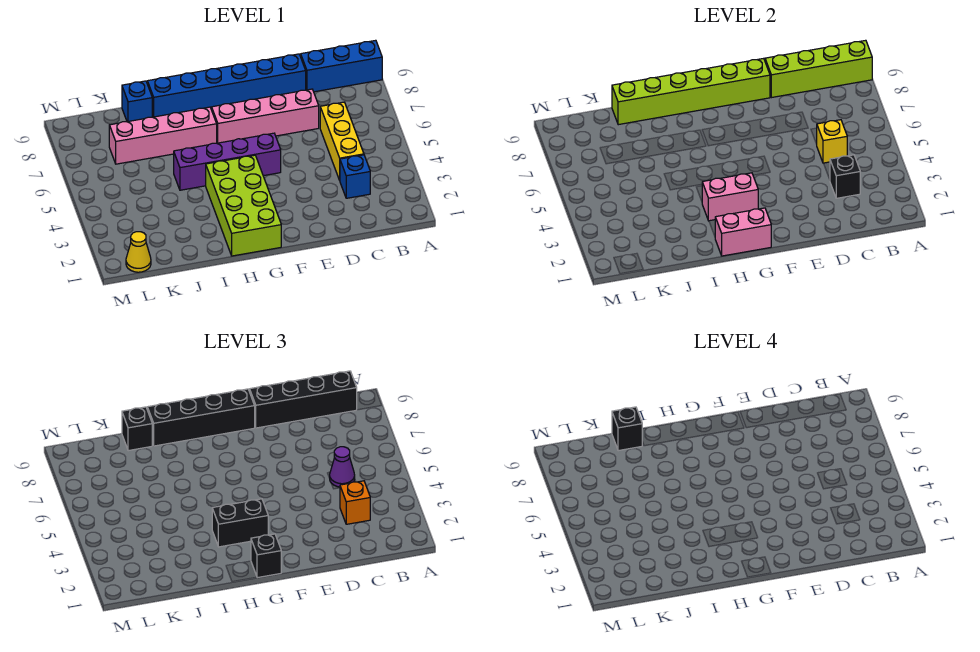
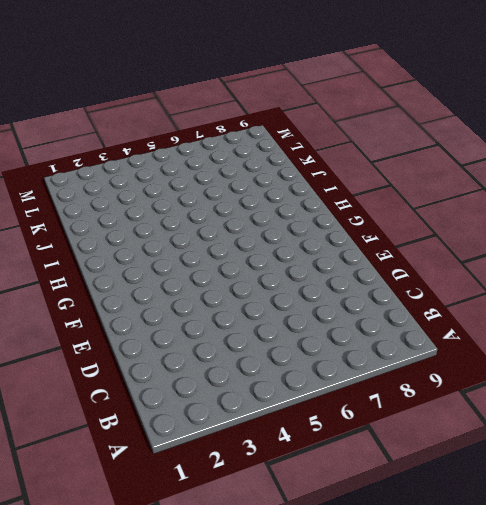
none -> blue 1x3 brick [301,40,382,92]
none -> blue 1x1 brick [340,155,370,198]
none -> yellow 1x3 brick [320,102,364,180]

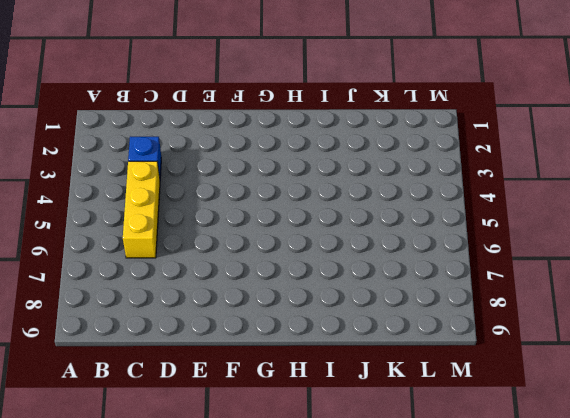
none -> blue 1x3 brick [301,40,382,92]
none -> pink 1x4 brick [212,89,319,143]
none -> blue 1x6 brick [147,54,306,117]

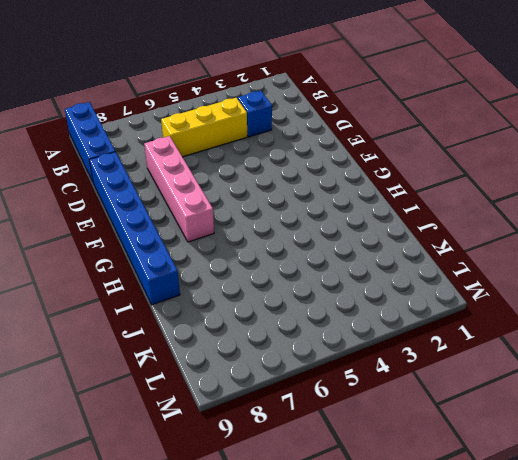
none -> purple 1x4 brick [174,133,281,190]
none -> lime 2x4 brick [206,155,281,256]
none -> pink 1x4 brick [109,107,217,164]

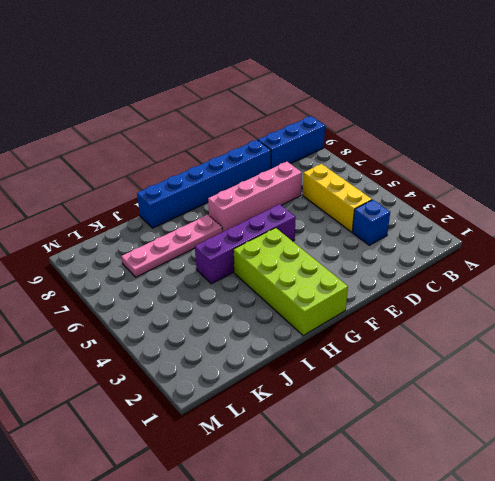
pink 1x4 plate [121,215,222,277] -> pink 1x4 brick [109,107,217,164]
none -> blue 1x1 brick [122,81,152,122]
none -> yellow 1x1 cone [126,232,151,272]
none -> lime 1x4 brick [765,40,872,98]

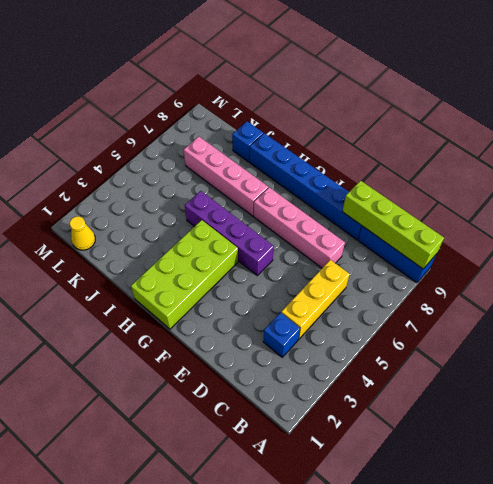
none -> black 1x1 brick [830,155,860,198]
none -> yellow 1x1 brick [817,120,847,163]
none -> lime 1x6 brick [612,58,770,125]

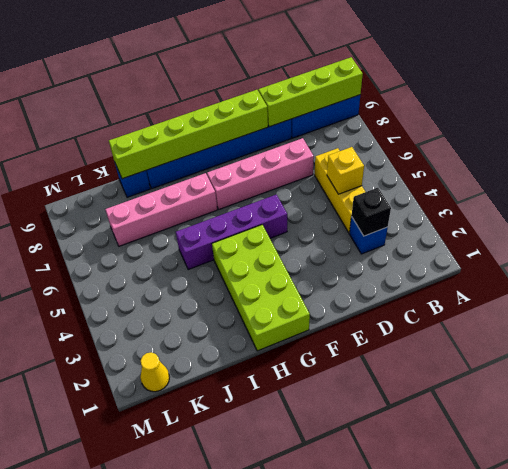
none -> pink 1x2 brick [715,208,771,256]
none -> pink 1x2 brick [702,173,758,221]
none -> black 1x4 brick [250,371,357,428]

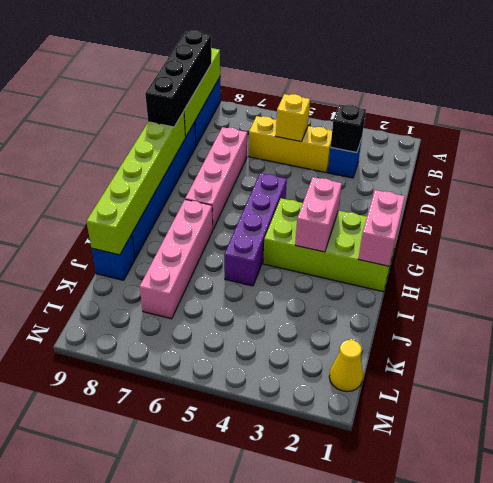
none -> orange 1x1 brick [340,481,370,524]
none -> purple 1x1 cone [330,447,355,487]
none -> black 1x4 brick [147,389,255,446]

